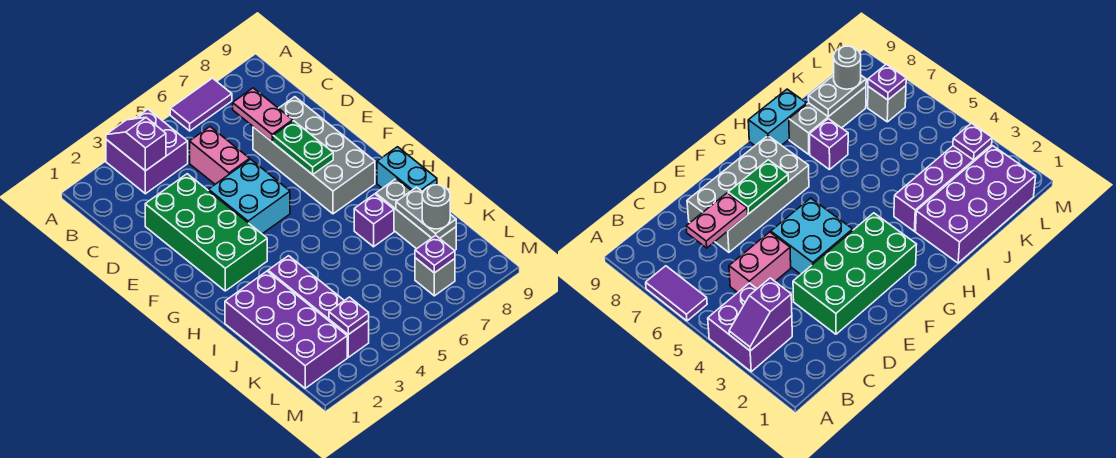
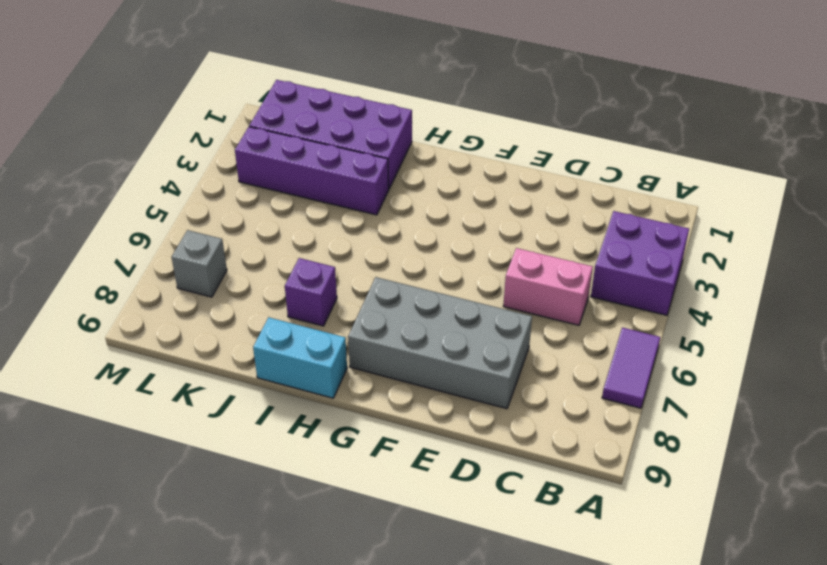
none -> green 2x4 brick [145,174,267,291]
none -> cyan 2x2 brick [209,159,290,234]
none -> grey 1x3 brick [376,179,456,251]

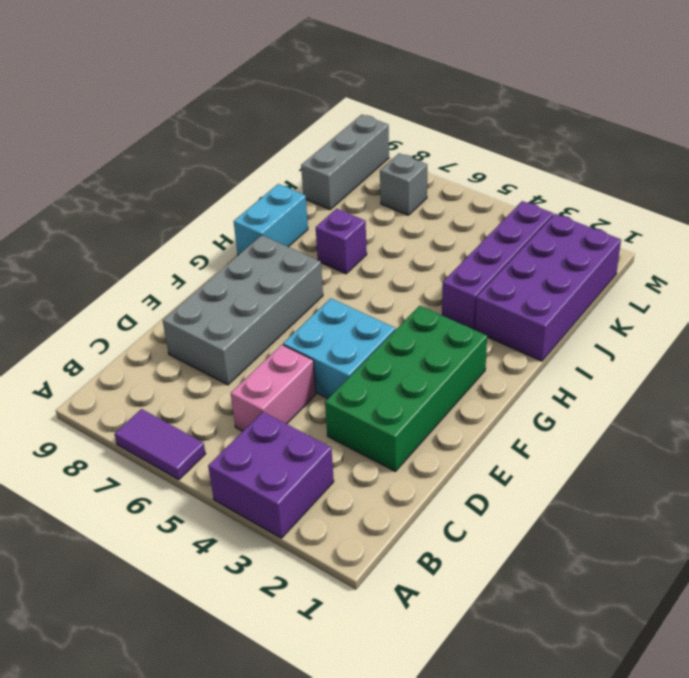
grey 1x3 brick [301,115,389,209] -> grey 1x3 brick moved to [376,179,456,251]
none -> purple 1x2 slope [106,117,166,171]
none -> pink 1x2 plate [233,88,293,142]
none -> green 1x2 plate [273,121,333,175]

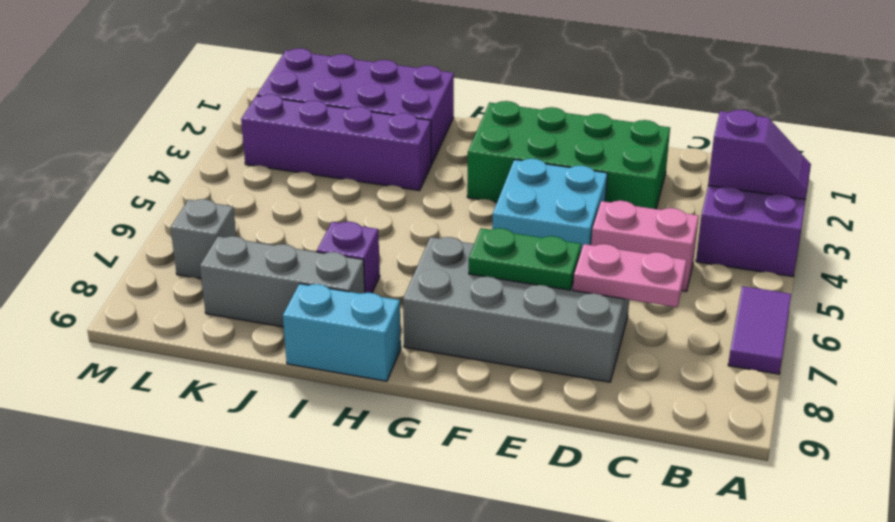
none -> grey 1x2 plate [396,187,456,238]
none -> purple 1x1 plate [329,297,369,335]
none -> purple 1x1 plate [415,235,455,273]

